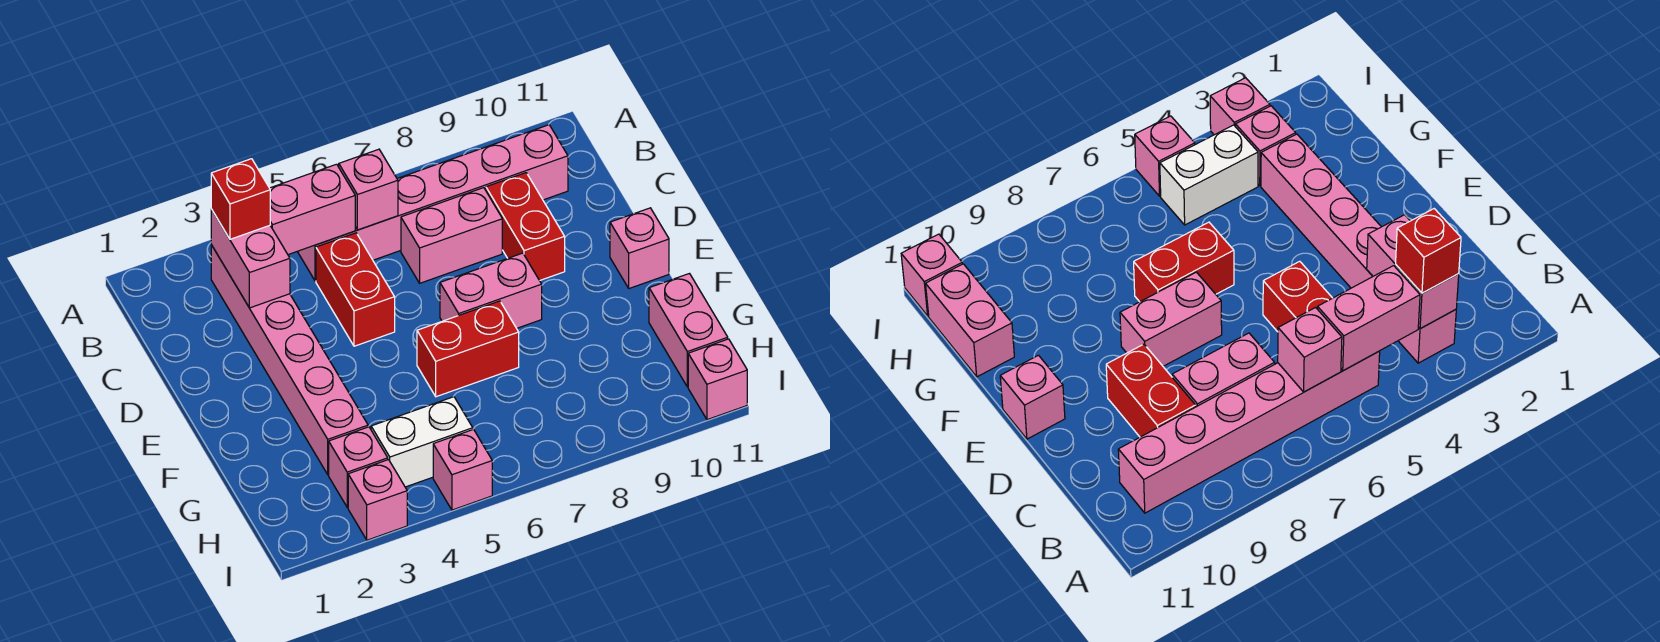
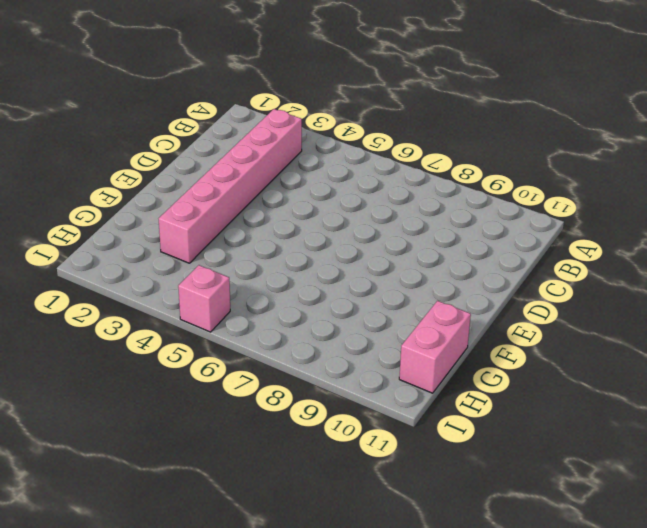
none -> pink 1x6 brick [297,125,568,281]
none -> red 1x2 brick [316,233,395,346]
none -> pink 1x2 brick [401,188,502,283]

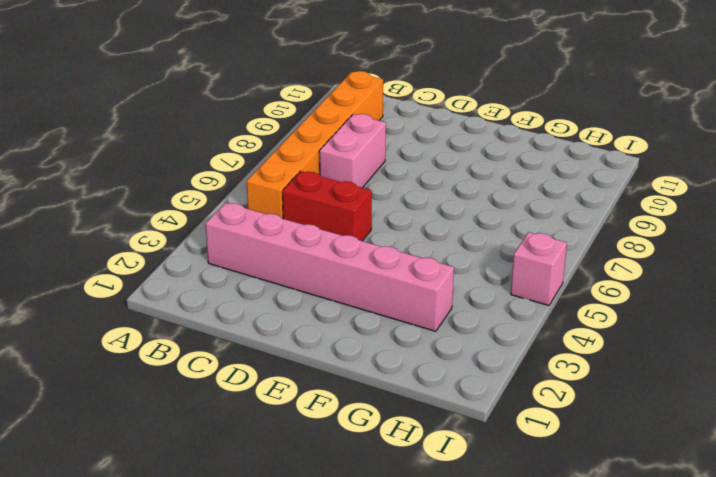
orange 1x6 brick [247,71,383,219] -> pink 1x6 brick [297,125,568,281]
none -> red 1x2 brick [486,173,565,281]
none -> pink 1x2 brick [440,253,542,328]
none -> pink 1x1 brick [610,208,669,288]

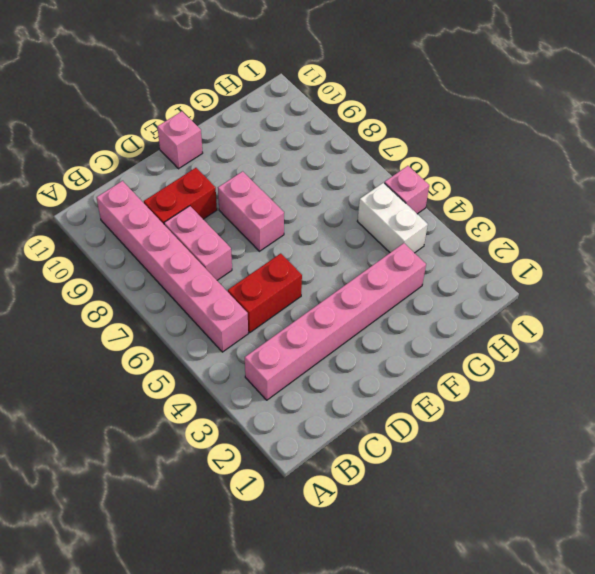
none -> red 1x2 brick [417,301,519,397]
none -> pink 1x2 brick [649,274,728,387]
none -> pink 1x1 brick [329,427,388,507]

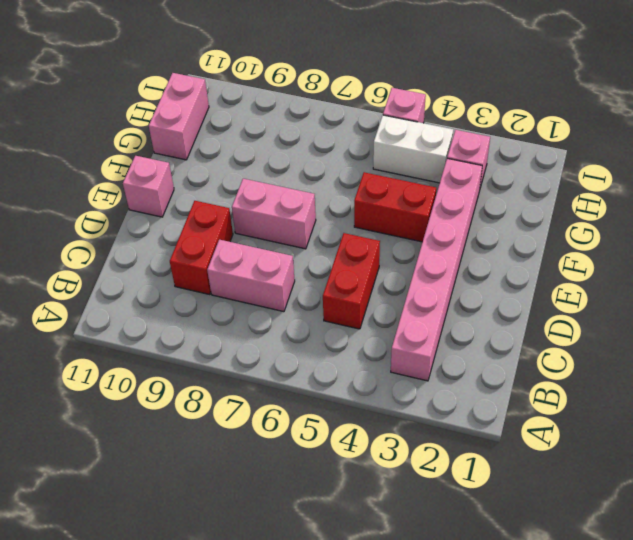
red 1x2 brick [354,172,436,242] -> red 1x2 brick moved to [417,301,519,397]
none -> pink 1x6 brick [297,125,568,281]
none -> pink 1x1 brick [348,460,407,540]
none -> pink 1x1 brick [688,339,747,420]

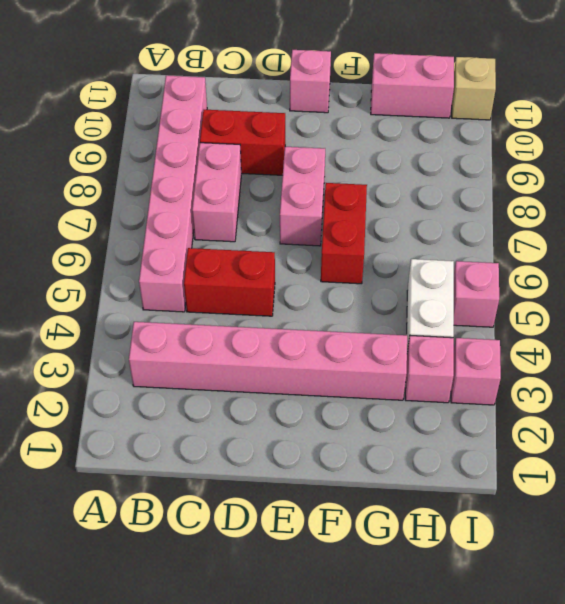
tan 1x1 brick [452,57,496,120] -> pink 1x1 brick [688,339,747,420]
none -> pink 1x2 brick [211,209,290,308]
none -> pink 1x2 brick [270,164,355,255]
none -> pink 1x1 brick [339,149,398,230]

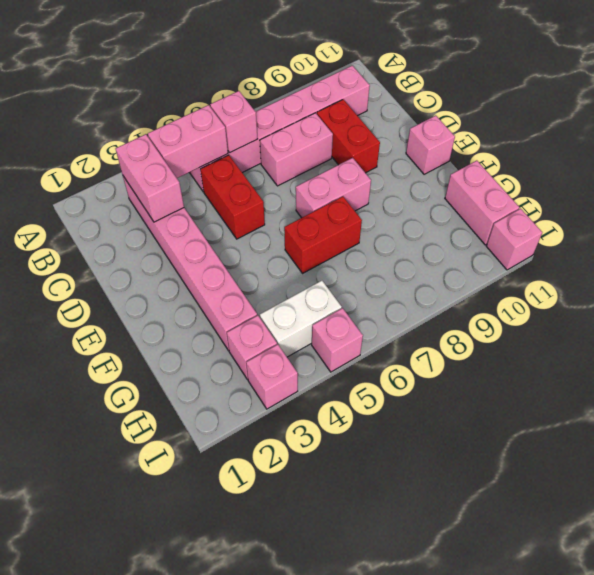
none -> red 1x1 brick [211,159,270,239]

